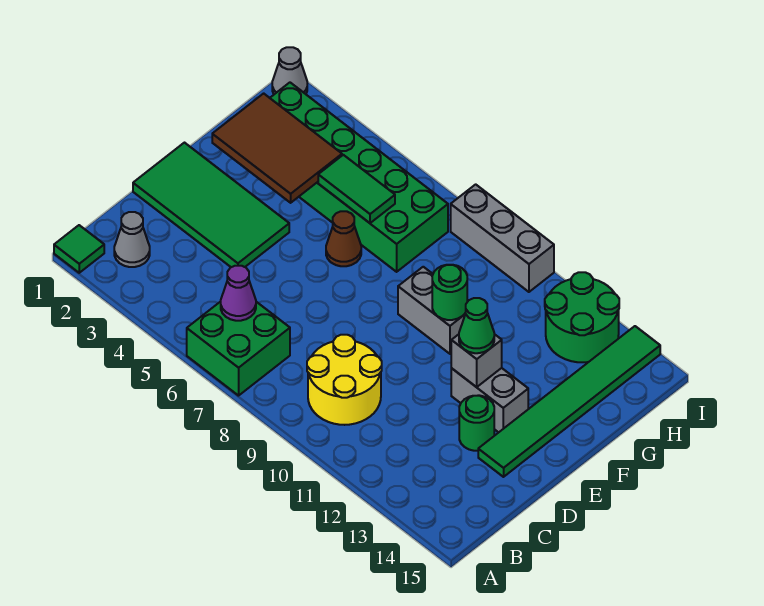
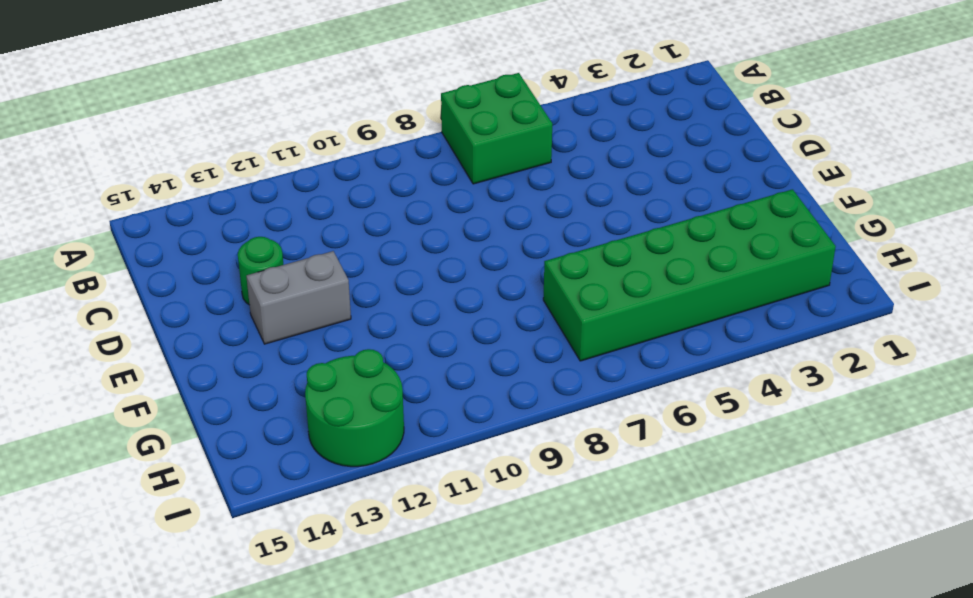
none -> green 1x1 tile [54,225,104,273]
none -> grey 1x1 cone [114,212,150,267]
none -> yellow 2x2 round brick [307,335,382,425]

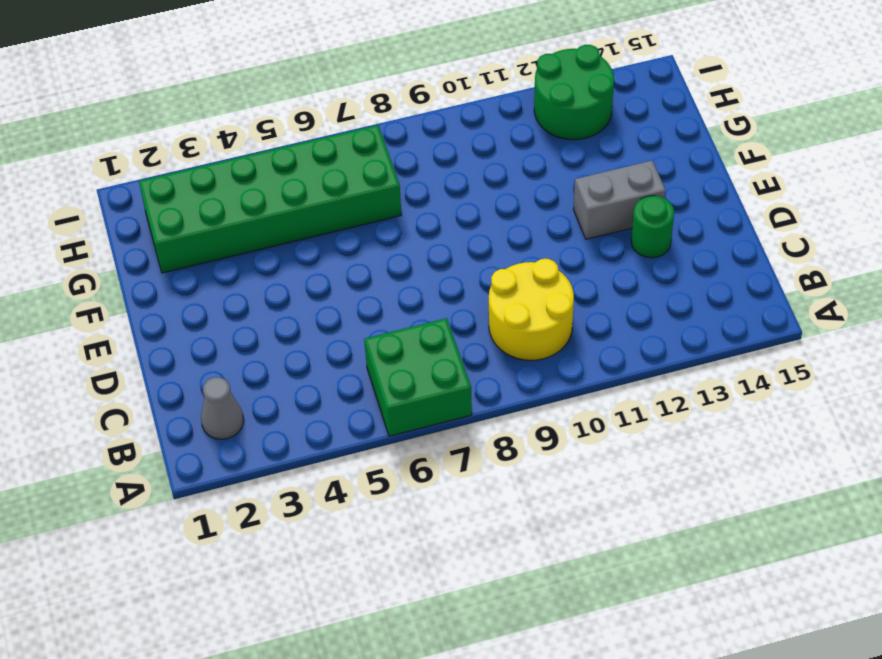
none -> green 1x1 tile [54,225,104,273]
none -> green 2x4 tile [133,143,289,267]
none -> green 1x6 tile [478,326,660,477]

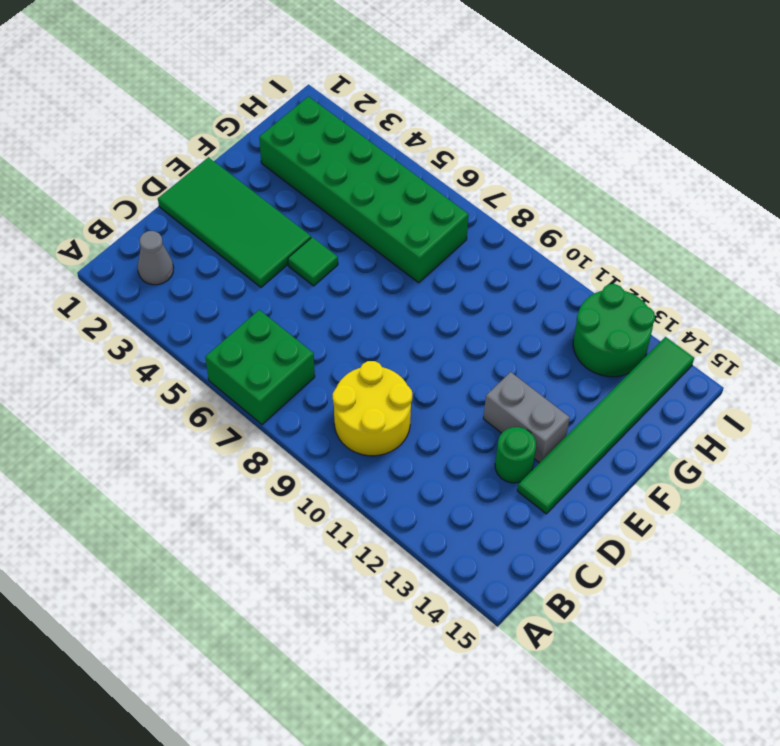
green 1x1 tile [288,237,338,286] -> green 1x1 tile moved to [54,225,104,273]
none -> brown 1x1 cone [326,211,361,266]
none -> grey 1x2 brick [398,267,468,354]
none -> grey 1x1 cone [272,47,307,94]

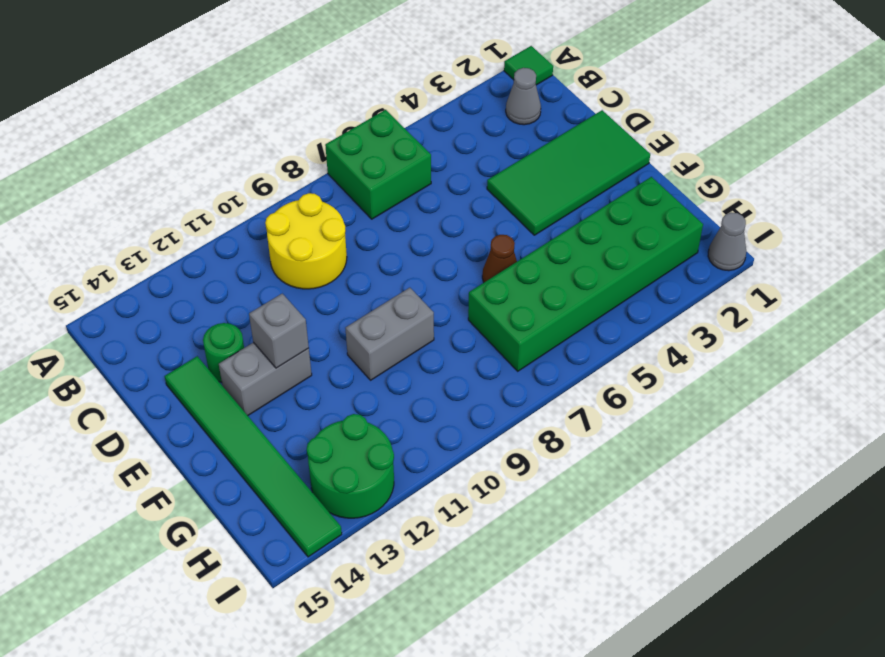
none -> grey 1x3 brick [451,184,554,292]
none -> purple 1x1 cone [221,266,256,321]
none -> brown 2x3 tile [212,93,342,203]

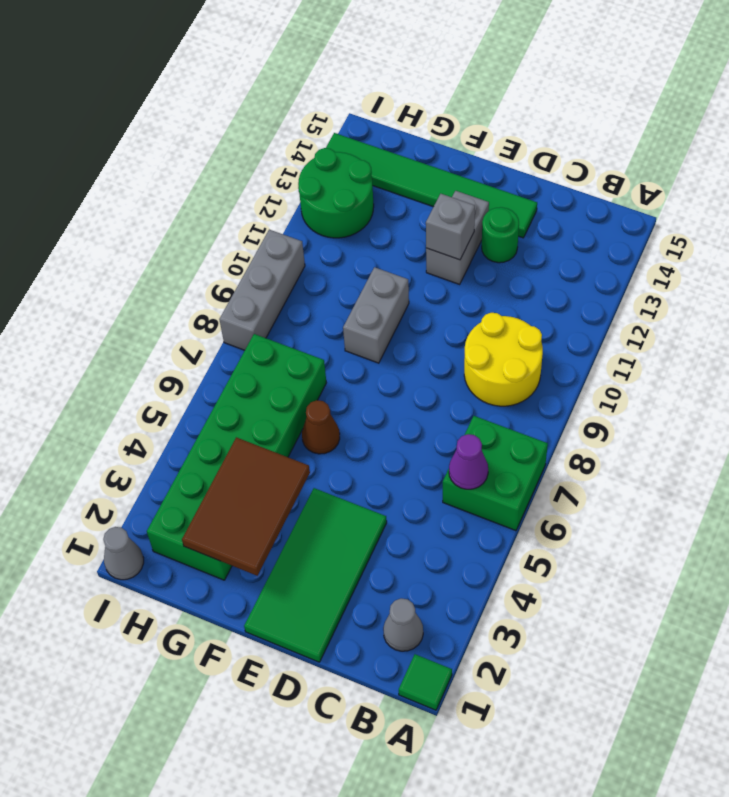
none -> green 1x1 round brick [432,265,467,320]
none -> green 1x2 tile [318,155,395,223]
none -> green 1x1 cone [459,298,494,353]

